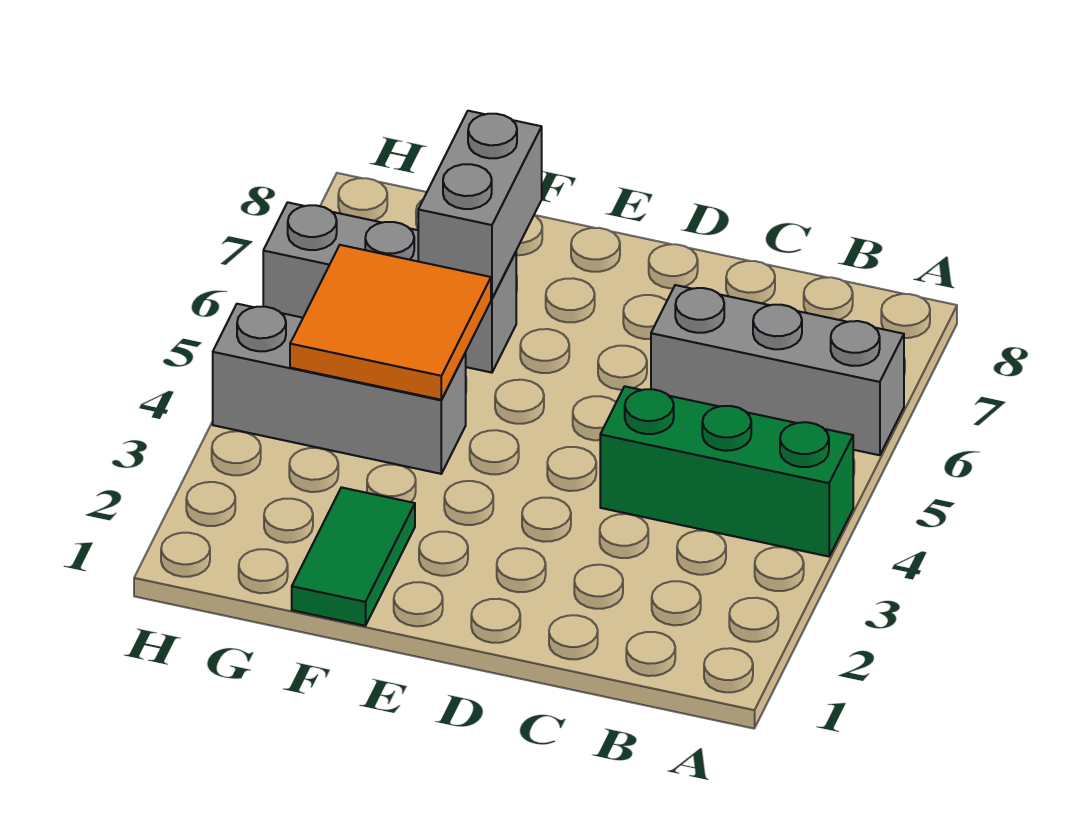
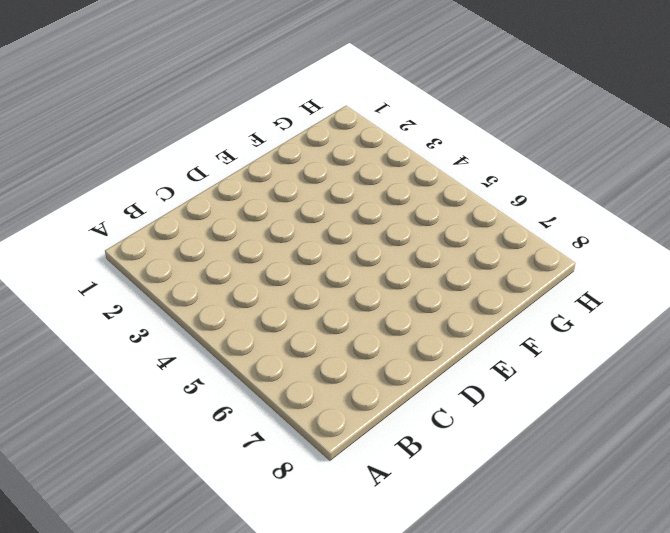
none -> green 1x3 brick [600,386,853,557]
none -> grey 1x3 brick [651,285,904,455]

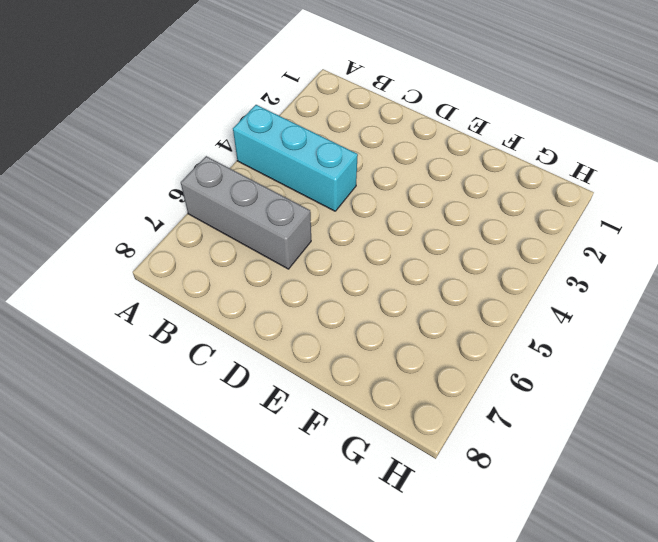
cyan 1x3 brick [233,105,358,211] -> green 1x3 brick [600,386,853,557]
none -> green 1x2 tile [292,487,415,626]
none -> grey 1x3 brick [213,304,466,474]

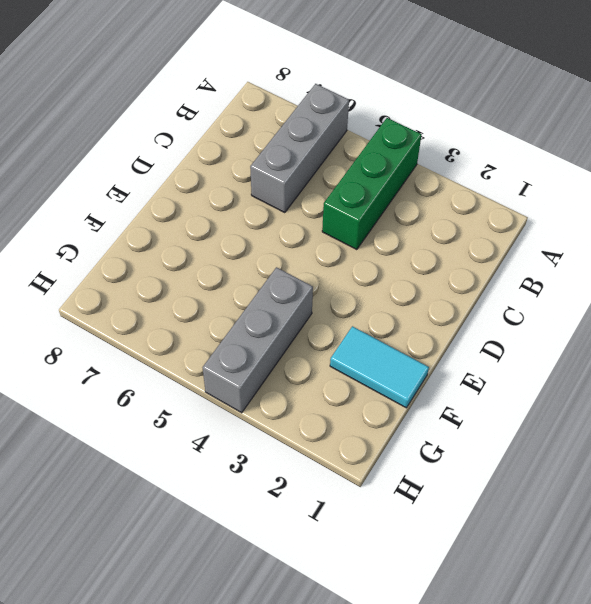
cyan 1x2 tile [330,326,429,408] -> green 1x2 tile [292,487,415,626]
none -> grey 1x3 brick [263,202,516,373]
none -> orange 2x2 tile [290,245,491,400]

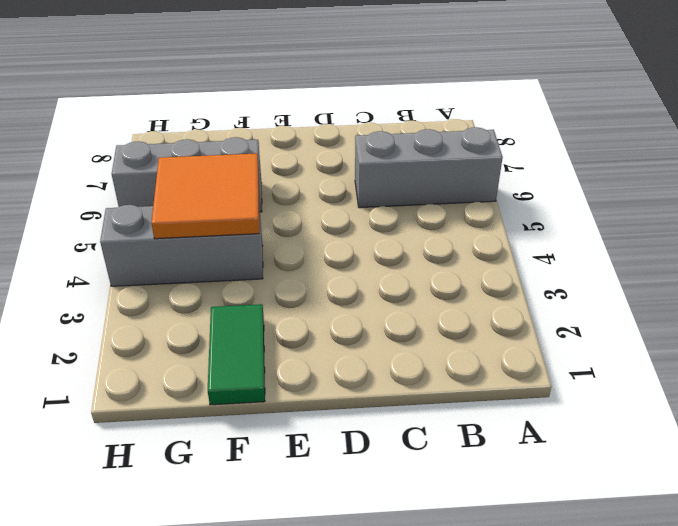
none -> green 1x3 brick [600,386,853,557]
none -> grey 1x2 brick [418,111,542,298]

